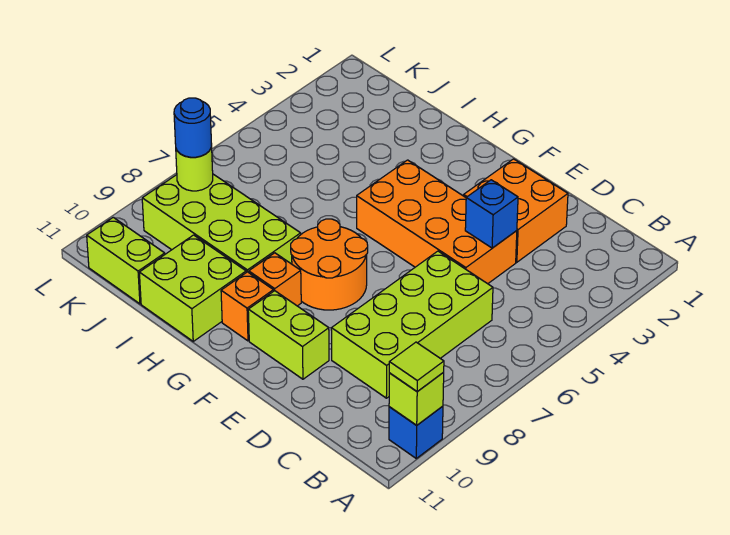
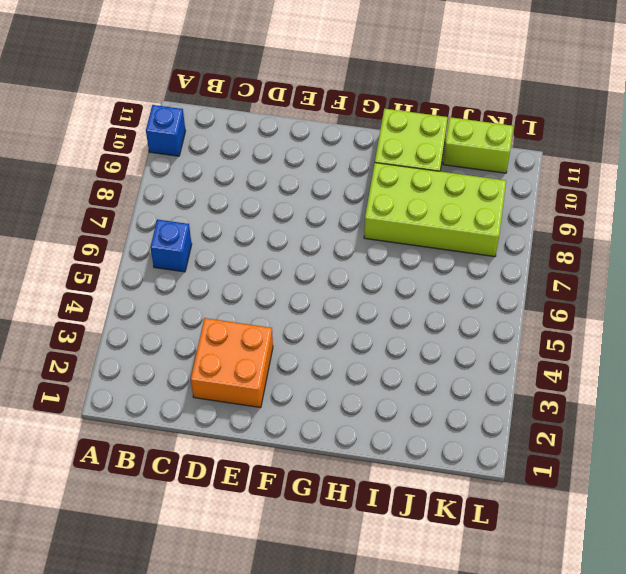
blue 1x1 brick [150,219,192,272] -> blue 1x1 brick moved to [465,180,518,248]
none -> lime 2x4 brick [331,251,493,398]
none -> orange 2x4 brick [357,160,517,284]
none -> lime 1x2 brick [248,291,329,379]

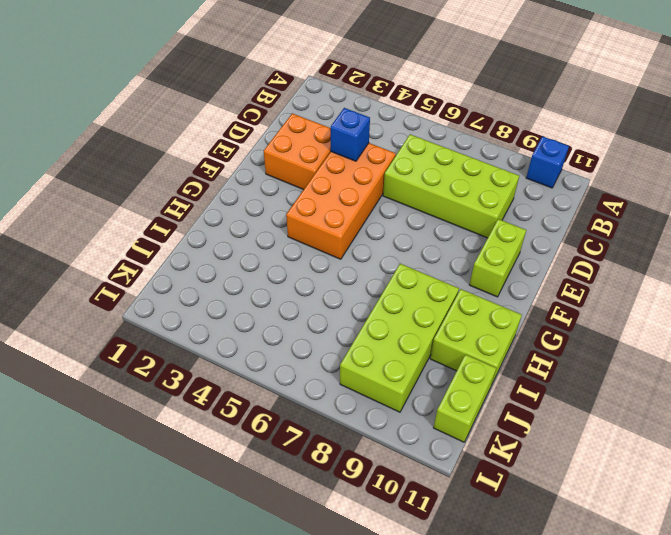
none -> orange 2x2 round brick [291,219,368,310]
none -> orange 1x1 brick [249,253,301,306]
none -> orange 1x1 brick [221,272,273,341]

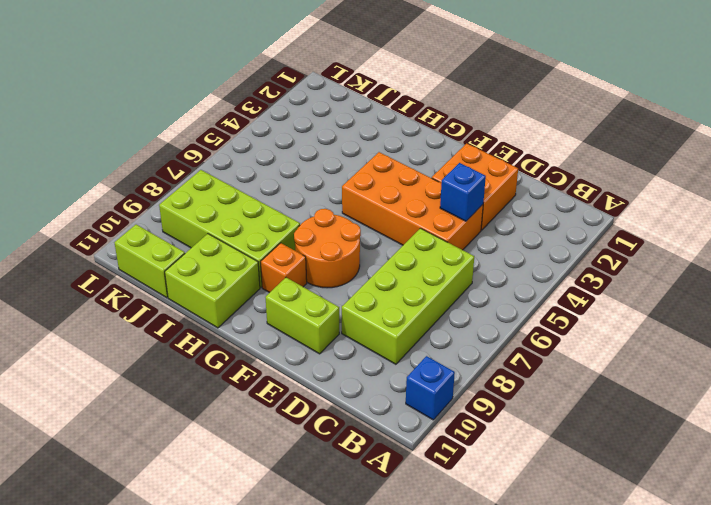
none -> orange 1x1 brick [221,272,273,341]
none -> lime 1x1 brick [389,373,444,425]
none -> lime 1x1 round brick [176,144,213,191]

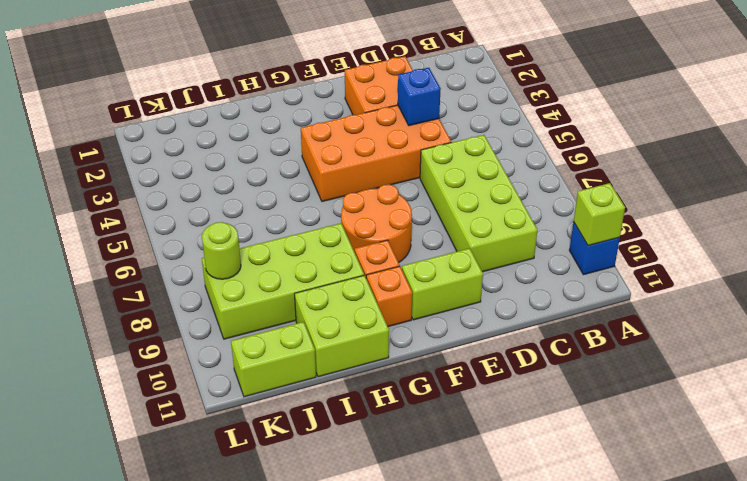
none -> lime 1x1 tile [389,342,444,392]
none -> blue 1x1 round brick [174,98,211,157]

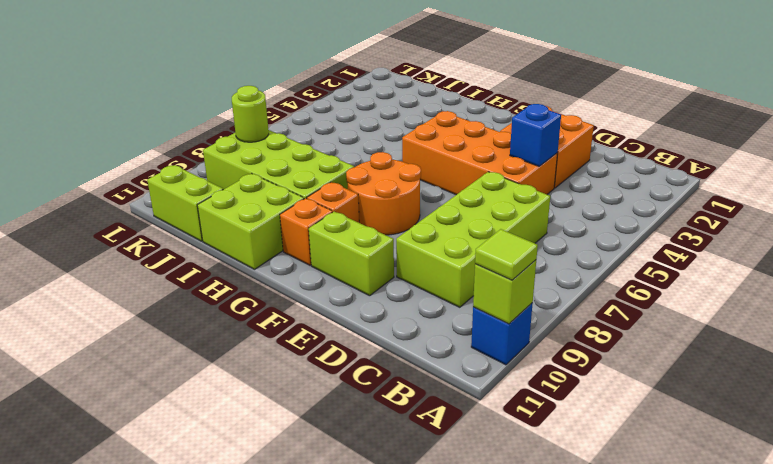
none -> blue 1x1 round brick [174,98,211,157]

